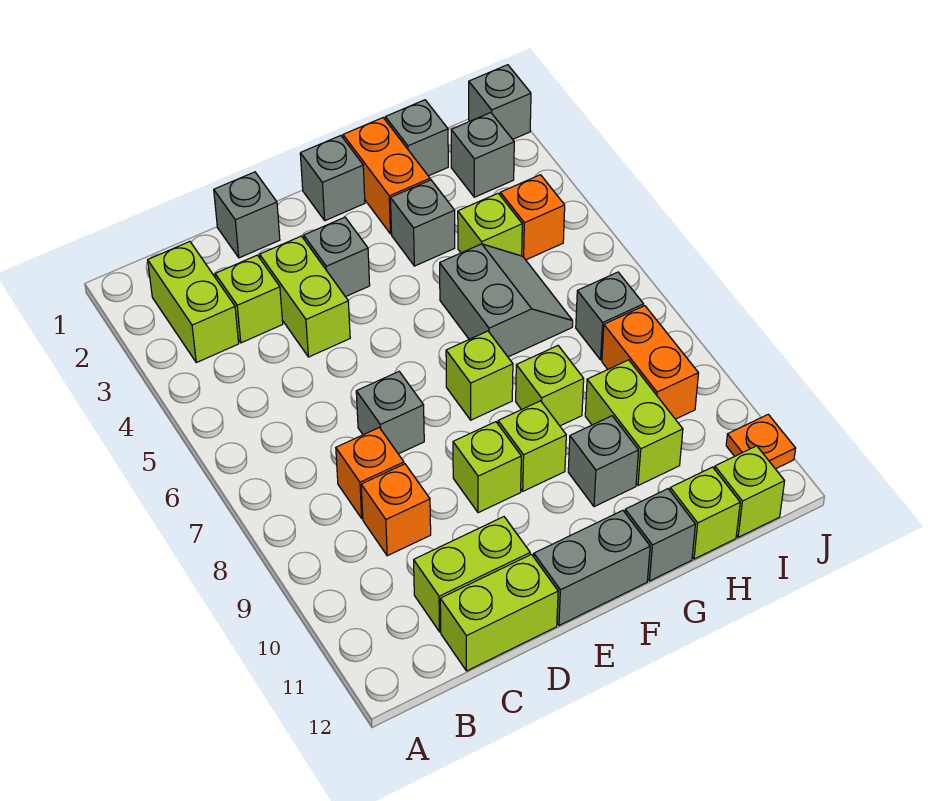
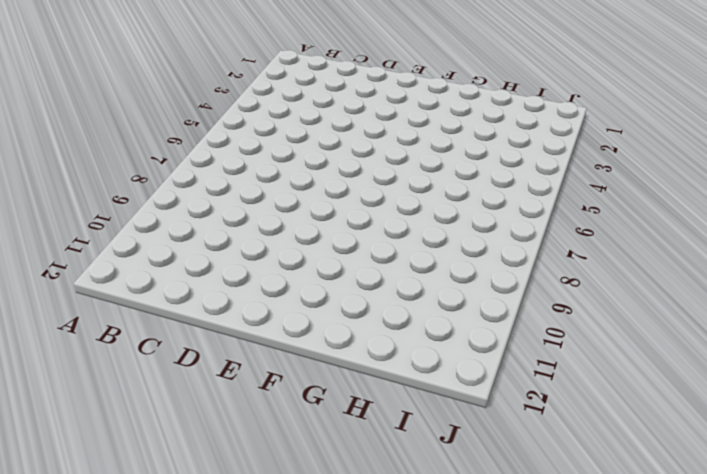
none -> lime 1x2 brick [148,242,239,363]
none -> lime 1x1 brick [215,255,283,343]
none -> orange 1x1 brick [336,428,404,519]
none -> orange 1x1 brick [361,464,431,556]

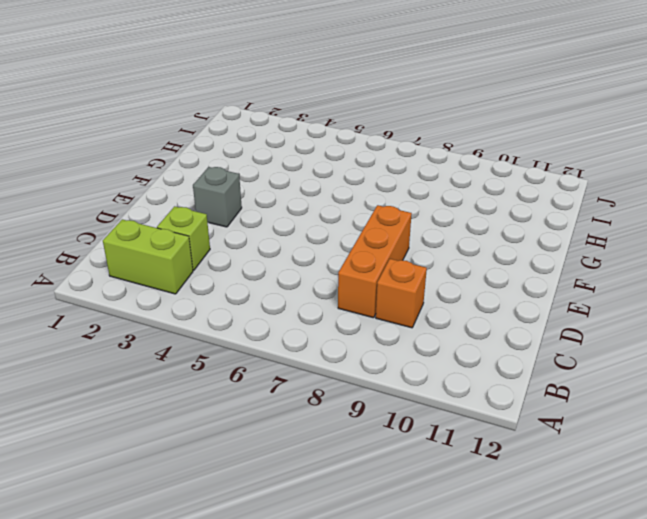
orange 1x3 brick [338,205,412,318] -> orange 1x1 brick [336,428,404,519]
none -> lime 1x2 brick [414,517,530,632]
none -> lime 1x2 brick [440,555,558,671]
none -> grey 1x1 brick [214,172,280,258]
none -> lime 1x2 brick [260,236,350,357]

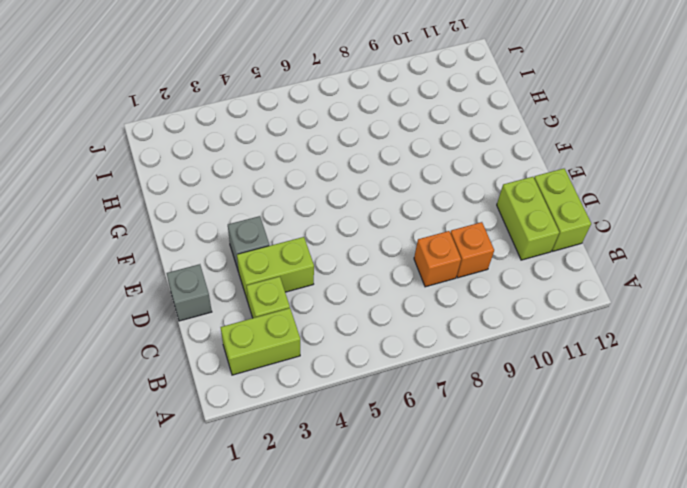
none -> grey 1x1 brick [356,372,424,454]
none -> lime 1x1 brick [453,422,521,513]
none -> grey 1x2 brick [534,510,650,625]
none -> grey 1x1 brick [300,136,365,221]

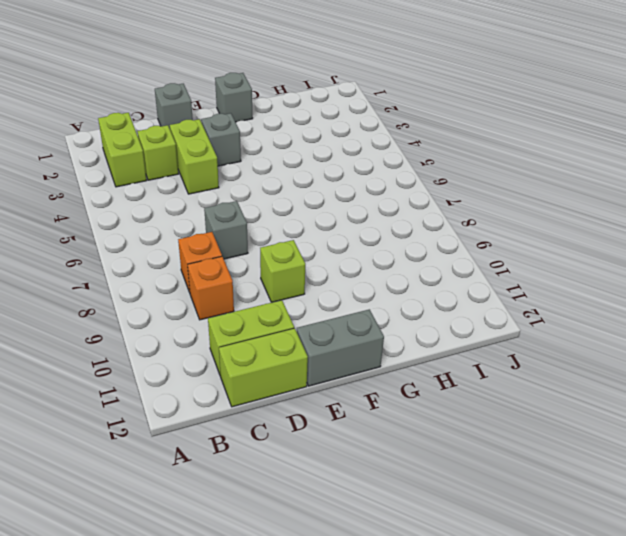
none -> lime 1x1 brick [446,331,513,420]
none -> lime 1x1 brick [498,401,566,491]
none -> orange 1x2 brick [343,118,430,234]
none -> grey 1x1 brick [390,180,455,266]

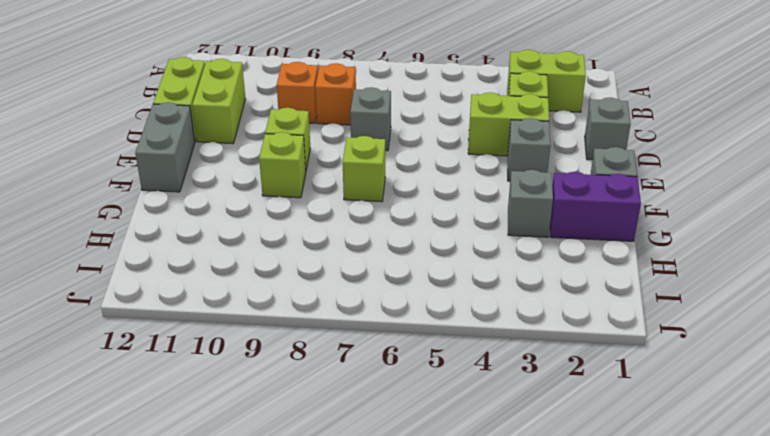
purple 1x2 brick [550,172,641,241] -> orange 1x2 brick [343,118,430,234]
none -> grey 2x2 slope [440,244,573,357]
none -> lime 1x1 brick [516,346,584,426]
none -> grey 1x1 brick [568,416,639,507]
none -> grey 1x1 brick [625,489,695,581]

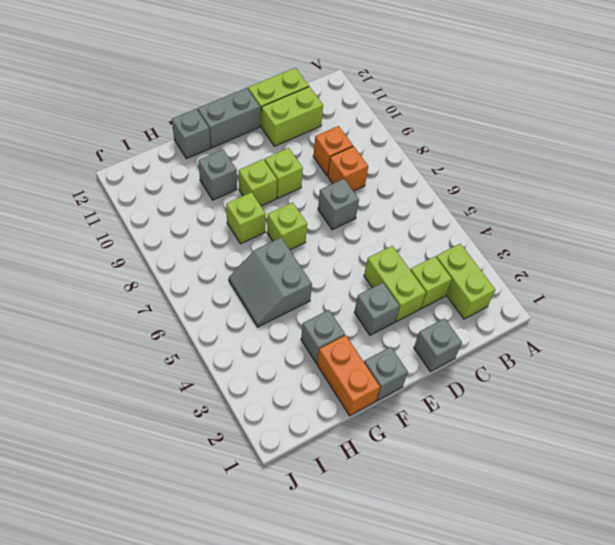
none -> grey 1x1 brick [385,100,448,176]
none -> lime 1x1 brick [458,193,522,256]
none -> lime 1x2 brick [585,360,683,486]
none -> lime 1x1 brick [670,467,740,559]

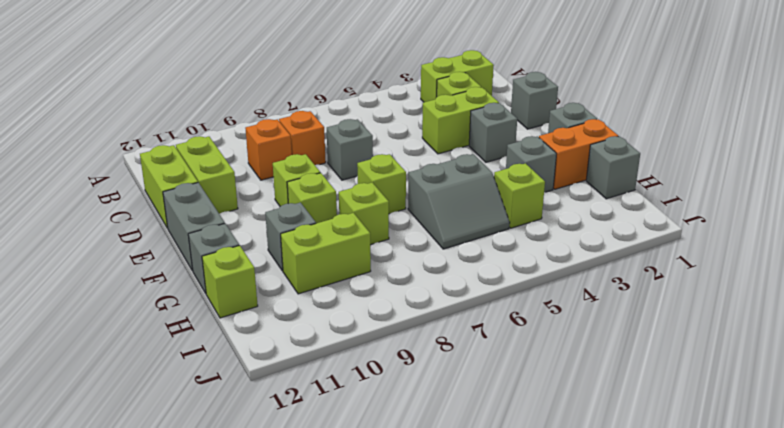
none -> grey 1x1 brick [451,113,514,197]
none -> orange 1x1 brick [500,175,565,260]
none -> grey 1x1 brick [576,272,644,360]
none -> orange 1x2 brick [602,306,698,419]

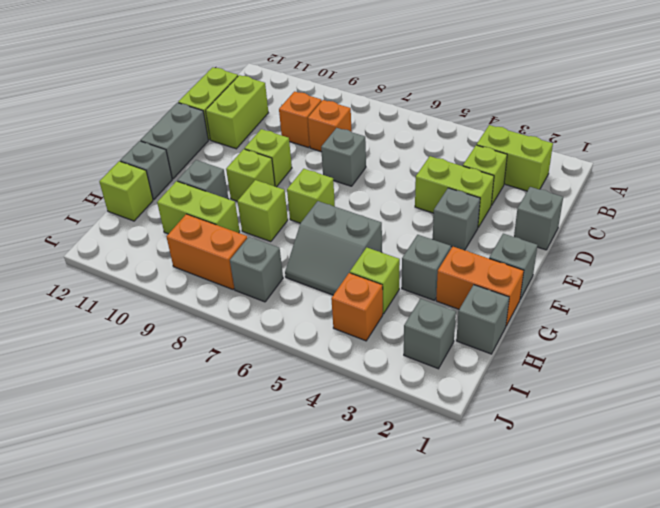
none -> lime 1x1 brick [715,446,785,537]
none -> grey 1x1 brick [469,65,531,139]
none -> orange 1x1 plate [726,414,796,469]

